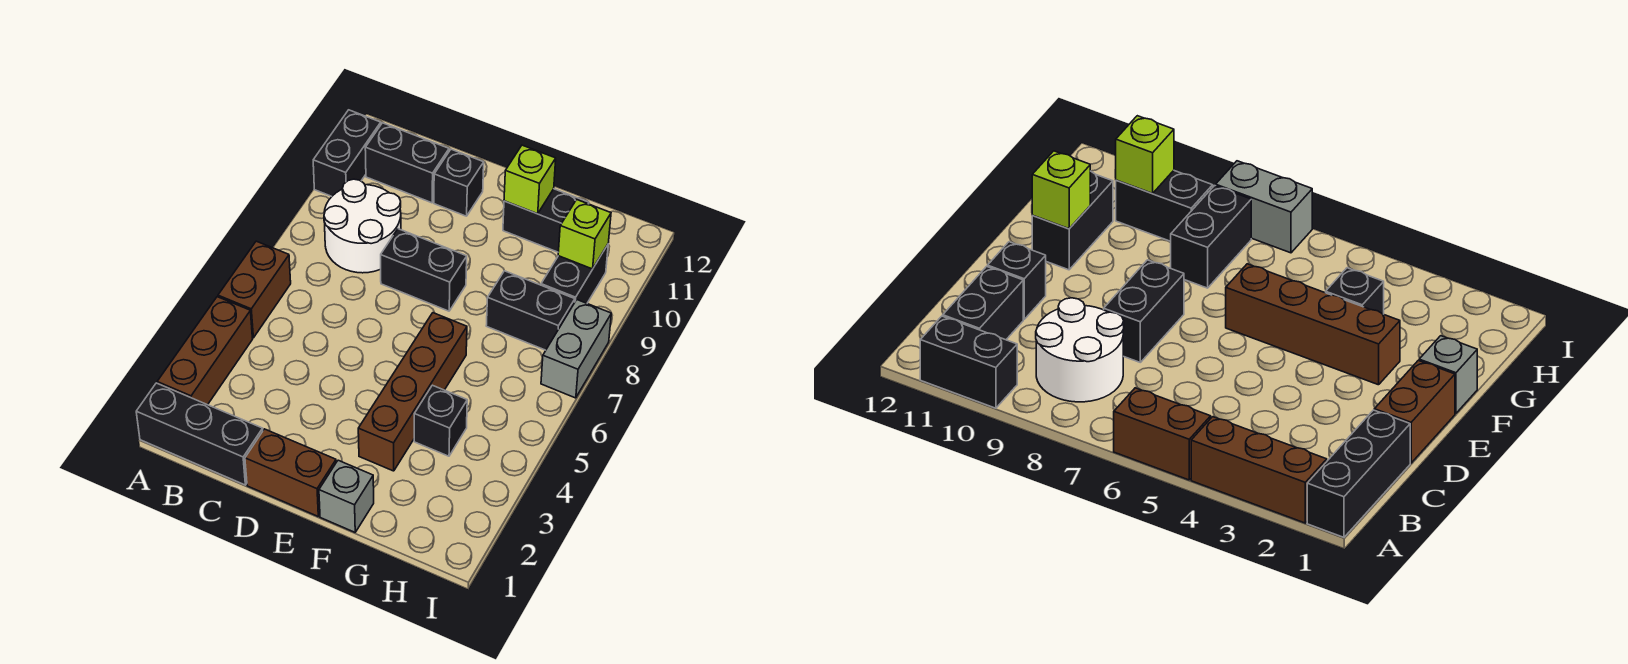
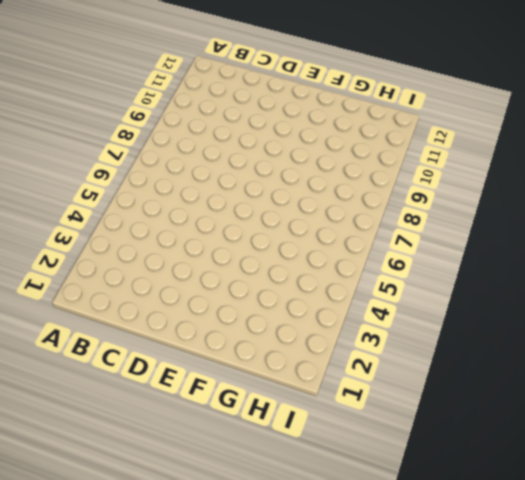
none -> black 1x3 brick [136,383,263,485]
none -> brown 1x3 brick [157,297,253,405]
none -> brown 1x2 brick [218,241,291,338]

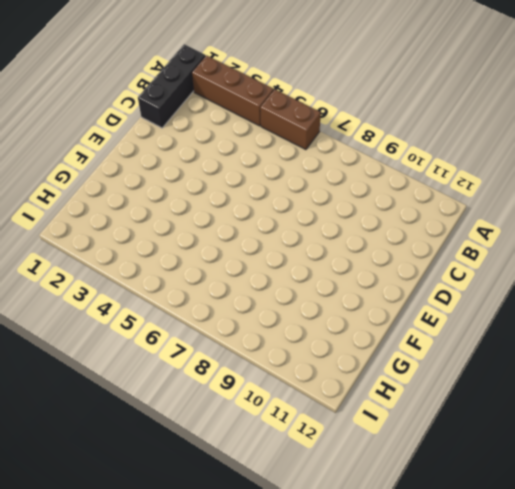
none -> black 1x2 brick [313,110,381,196]
none -> white 2x2 round brick [324,179,401,273]
none -> black 1x2 brick [365,123,449,203]

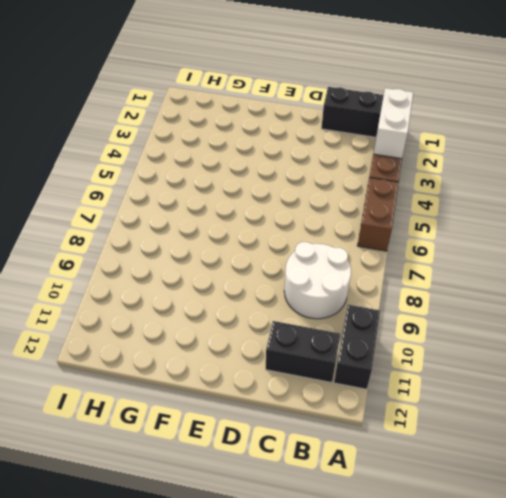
white 1x2 brick [373,88,413,159] -> none
none -> brown 1x2 brick [245,429,336,516]
none -> black 1x2 brick [381,229,467,311]
none -> black 1x1 brick [434,149,484,216]

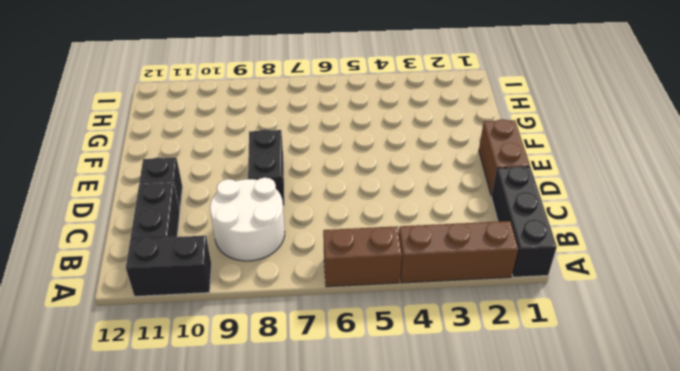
none -> grey 1x1 brick [319,460,374,532]
none -> brown 1x4 brick [358,313,467,471]
none -> black 1x2 brick [503,189,589,252]

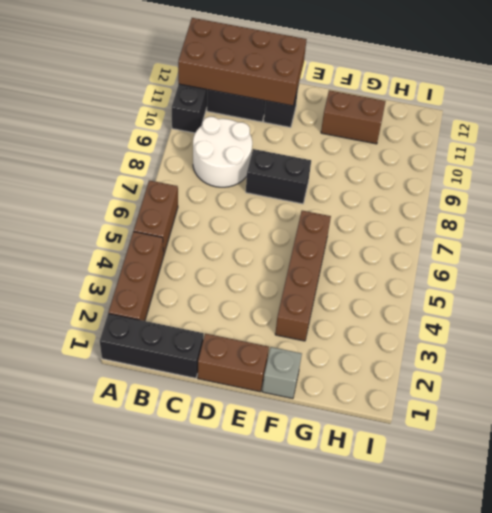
brown 2x4 brick [178,18,307,106] -> none
brown 1x2 brick [321,90,386,144] -> black 1x2 brick [503,189,589,252]
none -> black 1x1 brick [414,385,467,456]
none -> black 1x2 brick [486,271,575,350]
none -> black 1x2 brick [541,245,608,303]

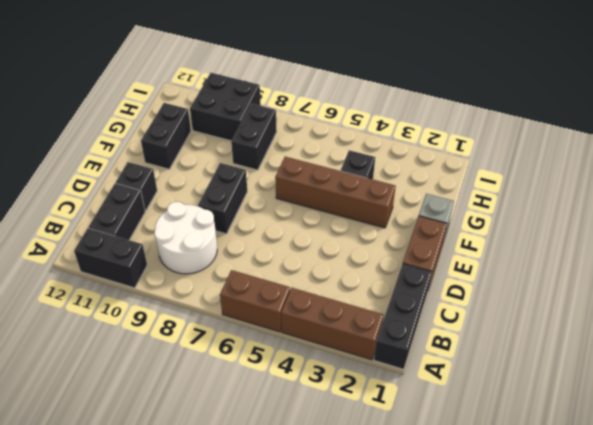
black 2x2 brick [190,73,261,141] -> black 1x2 brick [541,245,608,303]
none -> grey 1x2 brick [541,300,611,398]
none -> lime 1x1 brick [504,145,556,214]
none -> lime 1x1 brick [558,200,611,269]

